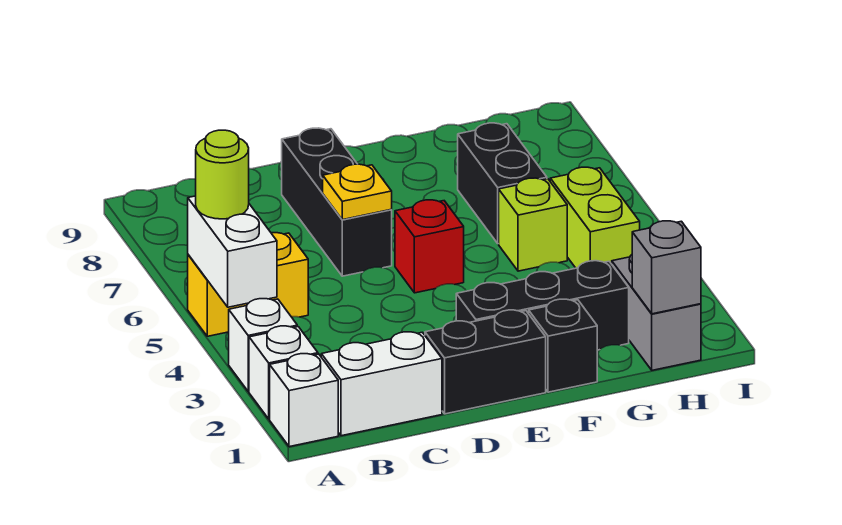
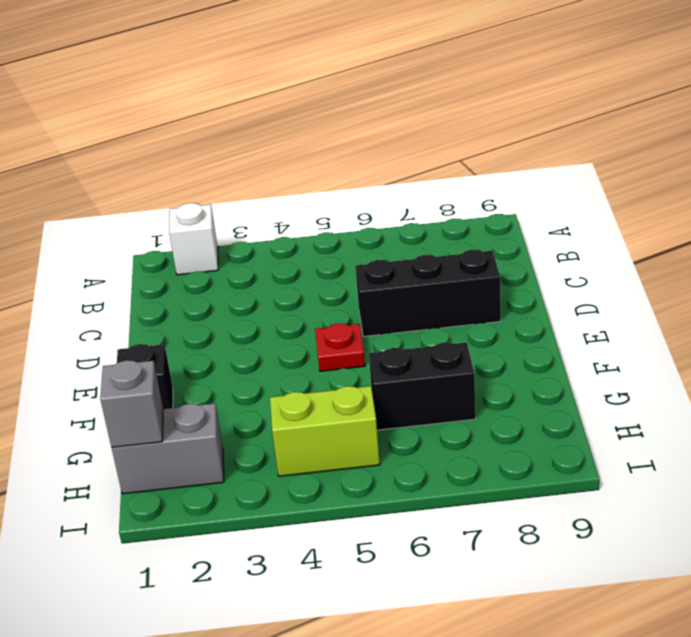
red 1x1 plate [315,323,365,371] -> red 1x1 brick [395,200,464,293]
none -> white 1x1 brick [270,354,338,447]
none -> white 1x1 brick [229,299,297,391]
none -> yellow 1x2 brick [188,233,308,336]

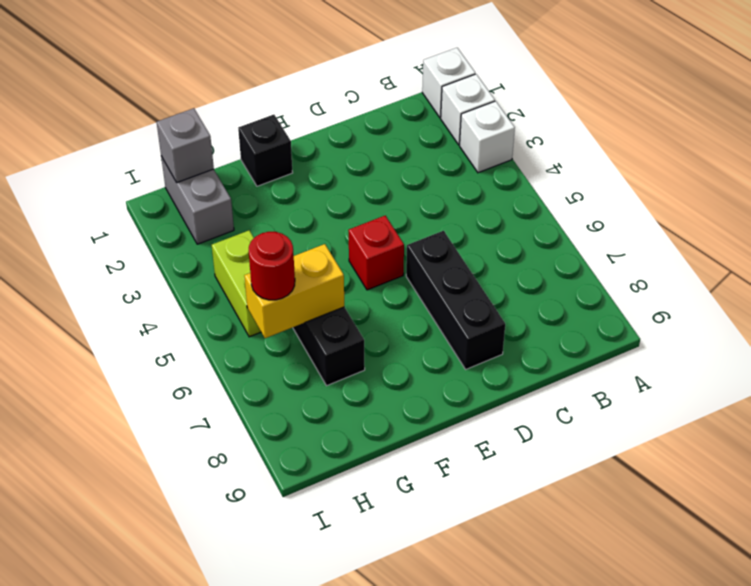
yellow 1x2 brick [244,244,344,338] -> yellow 1x2 brick moved to [188,233,308,336]
red 1x1 round brick [249,232,295,300] -> none
none -> white 1x2 brick [321,332,442,436]
none -> black 1x2 brick [425,310,546,414]
none -> black 1x3 brick [456,261,629,350]

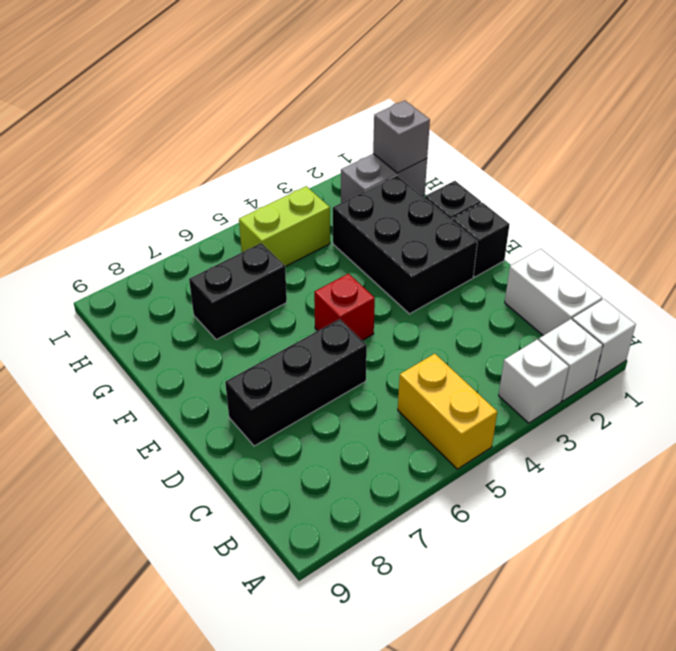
black 1x1 brick [452,203,510,277] -> black 1x2 brick [425,310,546,414]
black 2x3 brick [333,176,477,314] -> black 1x3 brick [456,261,629,350]
none -> lime 1x1 brick [499,178,567,271]
none -> white 1x2 brick [188,196,277,307]
none -> yellow 1x1 plate [323,164,392,220]

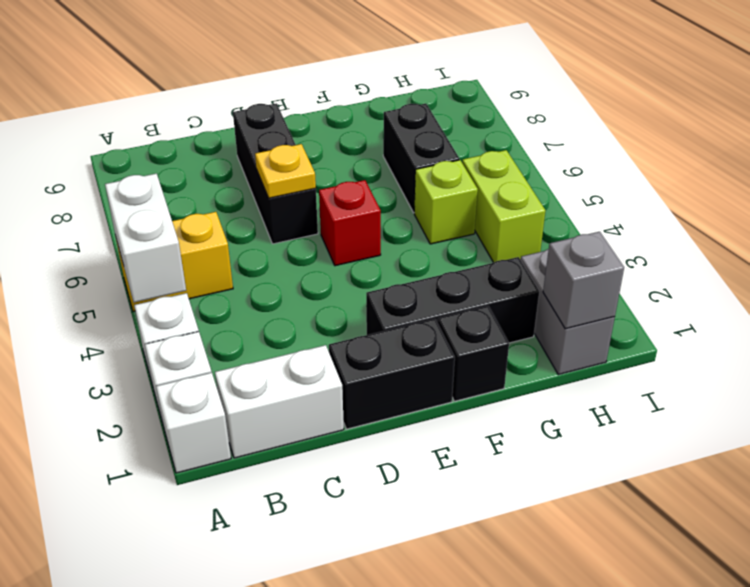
none -> lime 1x1 round brick [196,130,249,219]

